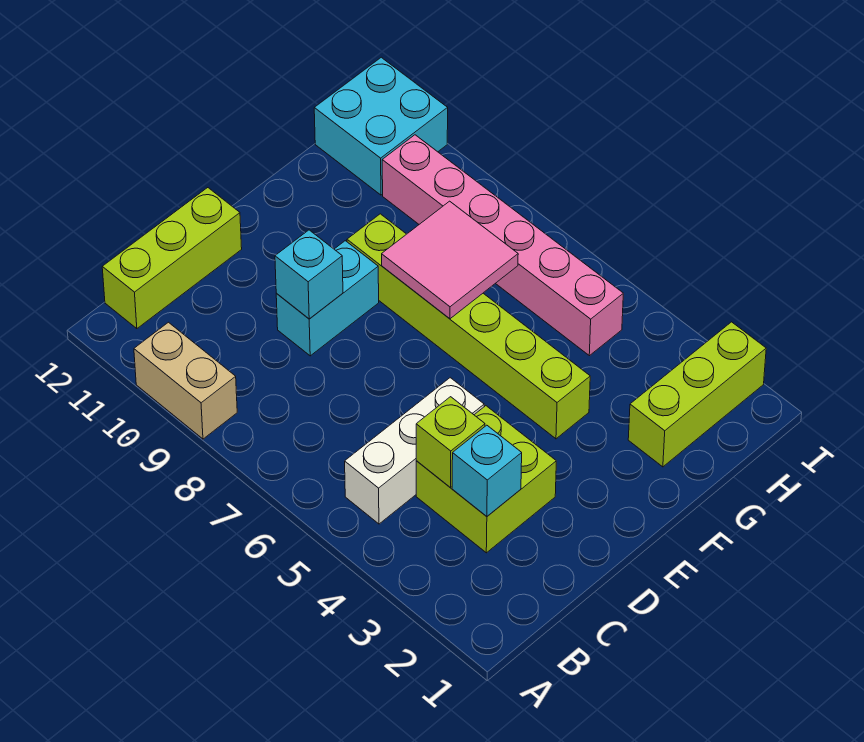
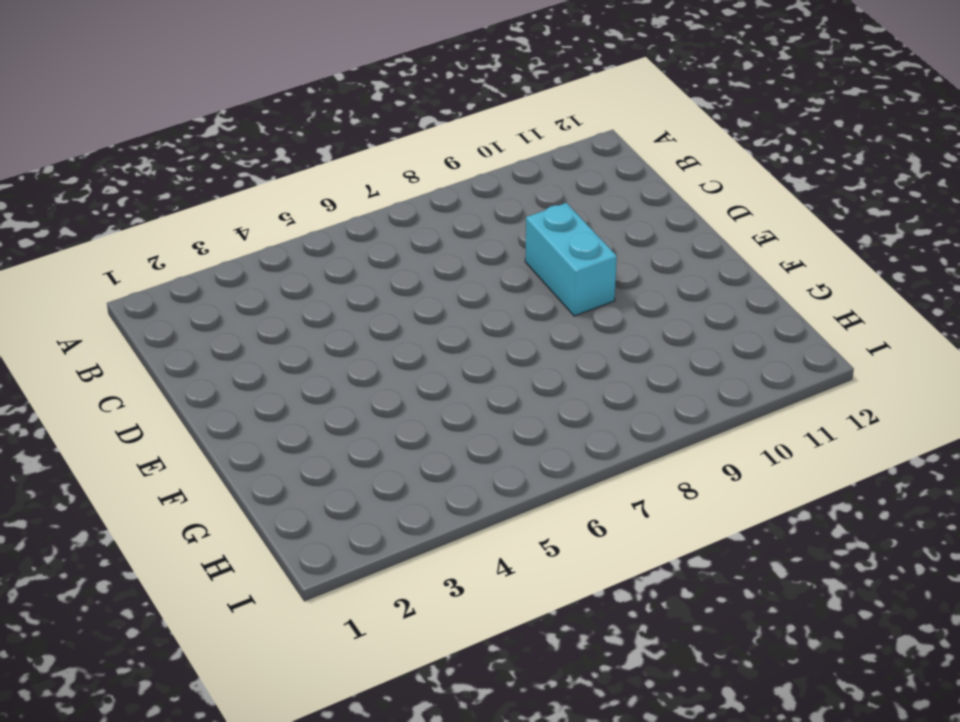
none -> tan 1x2 brick [134,322,237,439]
none -> white 1x3 brick [345,378,484,524]
none -> lime 1x3 brick [102,188,242,329]

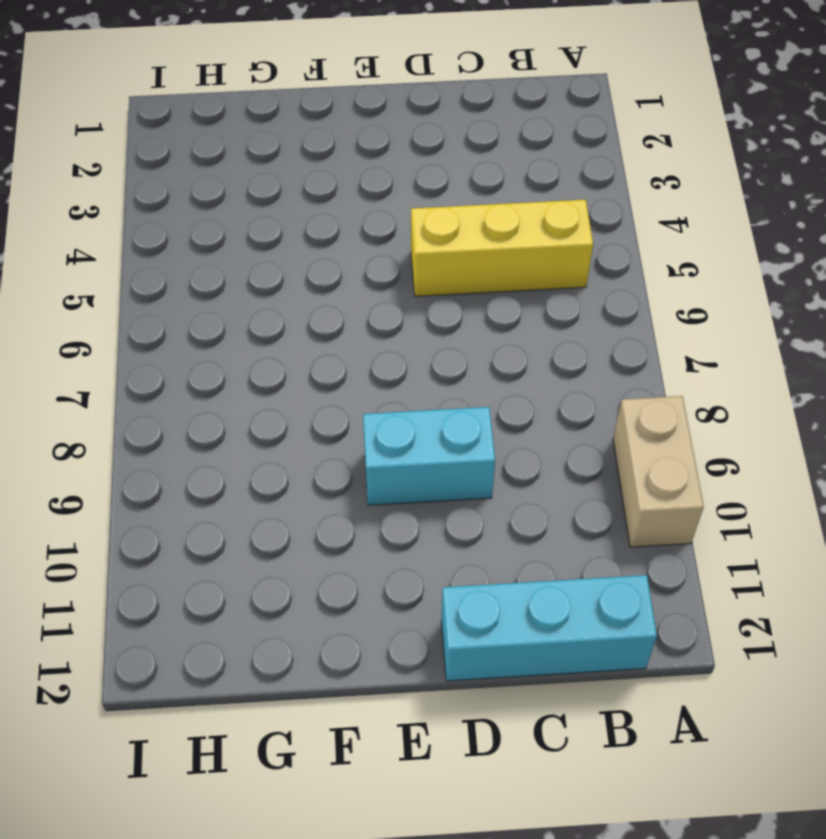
yellow 1x3 brick [411,200,593,296] -> white 1x3 brick [345,378,484,524]
cyan 1x3 brick [441,575,657,681] -> lime 1x3 brick [102,188,242,329]
none -> lime 2x2 brick [416,406,556,553]
none -> lime 1x6 brick [347,214,590,439]
none -> lime 1x3 brick [628,322,766,467]

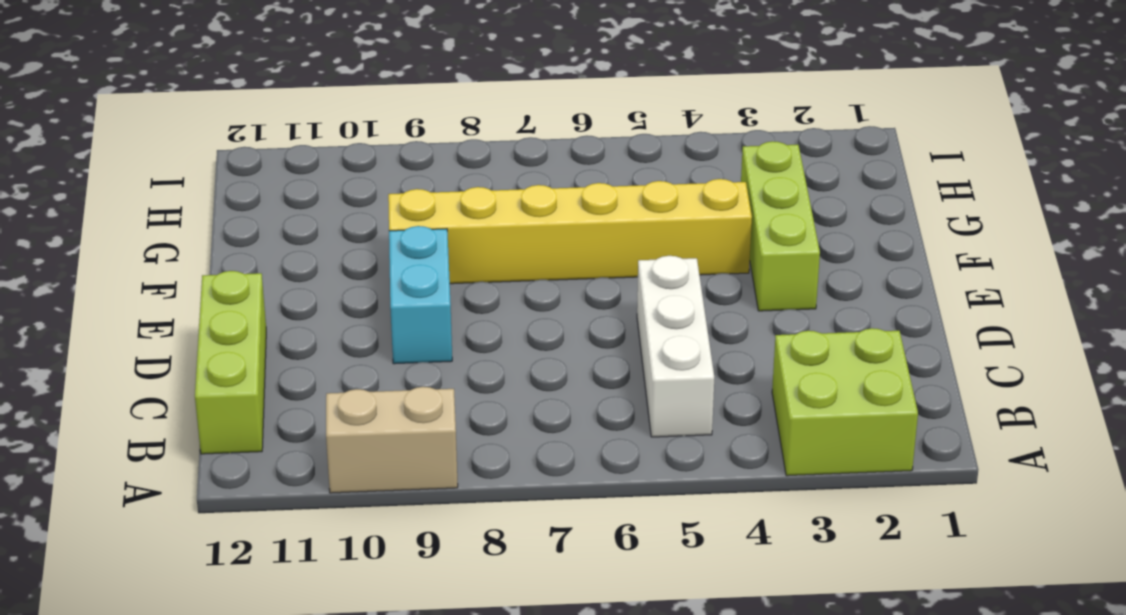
lime 2x2 brick [772,328,918,476] -> lime 2x2 brick moved to [416,406,556,553]
lime 1x3 brick [741,141,820,311] -> lime 1x3 brick moved to [628,322,766,467]
yellow 1x6 brick [388,179,752,284] -> lime 1x6 brick [347,214,590,439]
none -> pink 1x6 brick [382,135,623,356]
none -> cyan 2x2 brick [314,57,448,195]
none -> cyan 1x1 brick [452,425,522,516]

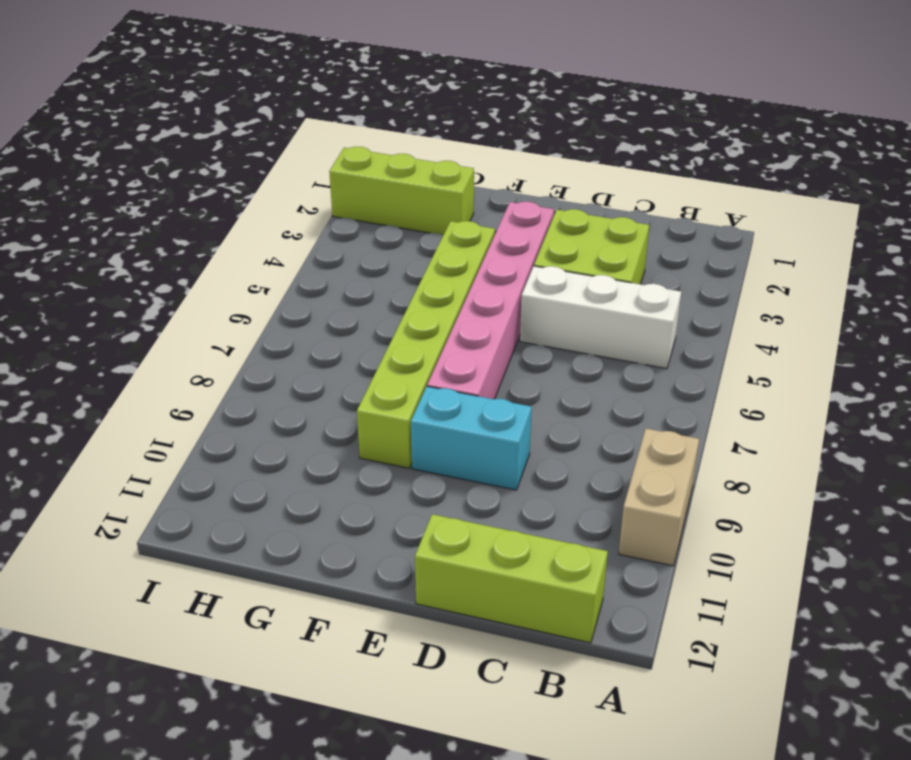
pink 1x6 brick [427,202,554,399] -> pink 1x6 brick moved to [382,135,623,356]
none -> cyan 2x2 brick [314,57,448,195]
none -> cyan 1x1 brick [452,425,522,516]
none -> lime 1x1 brick [416,397,485,488]

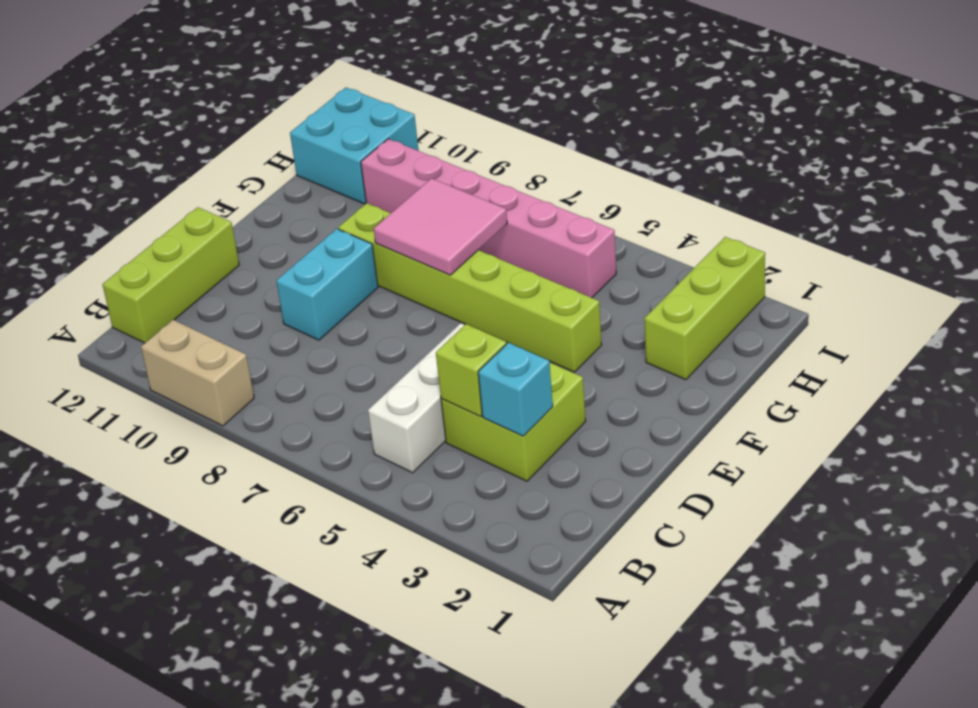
none -> cyan 1x1 brick [275,230,343,319]

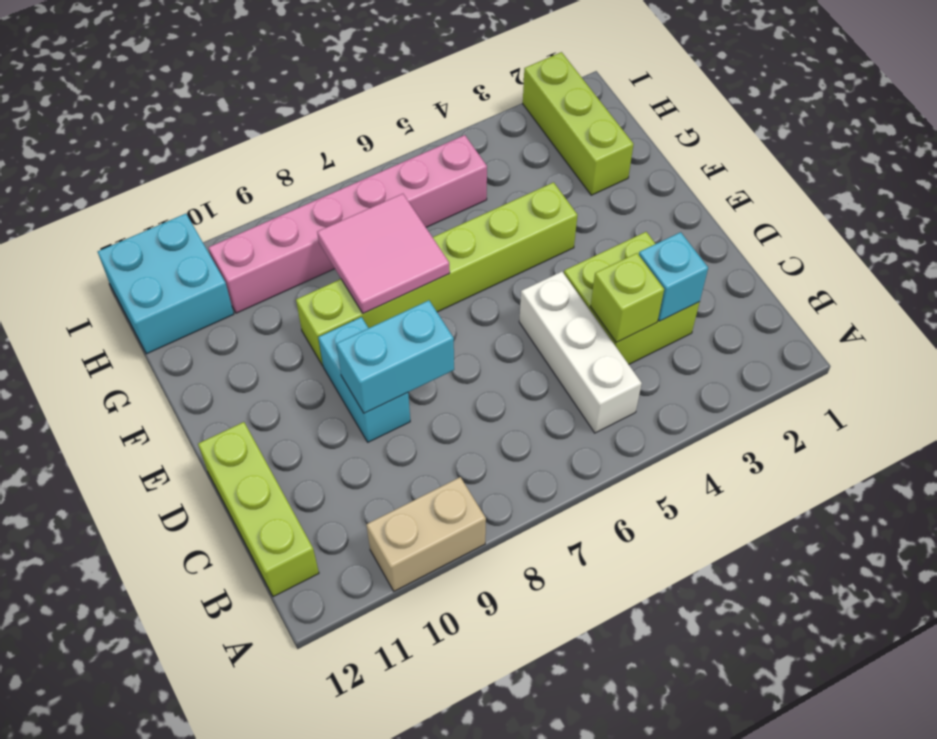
cyan 1x2 brick [337,300,454,413] -> cyan 1x1 brick [275,230,343,319]

